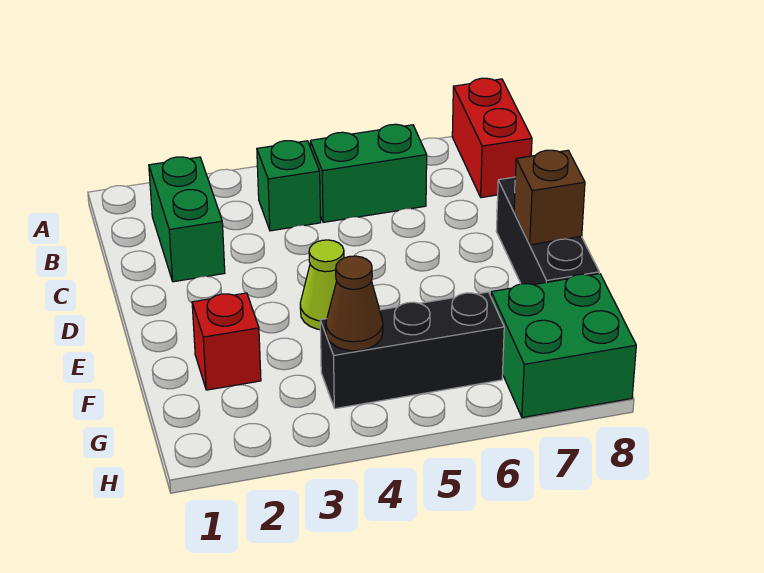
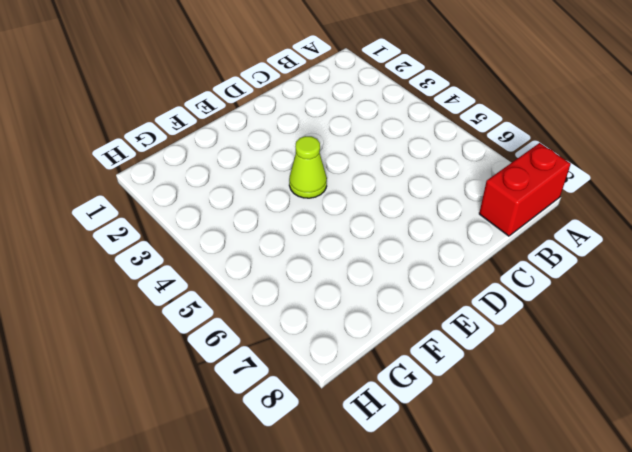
none -> green 1x2 brick [149,157,225,282]
none -> green 1x1 brick [257,141,321,231]

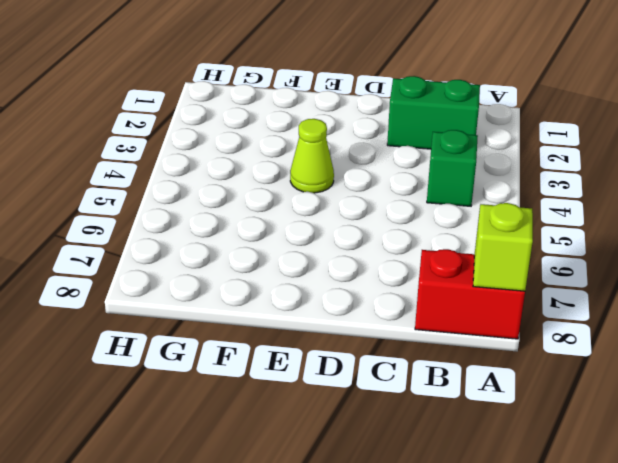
lime 1x1 brick [473,203,533,291] -> none
none -> green 1x2 brick [310,124,427,222]
none -> black 1x3 brick [496,177,599,285]

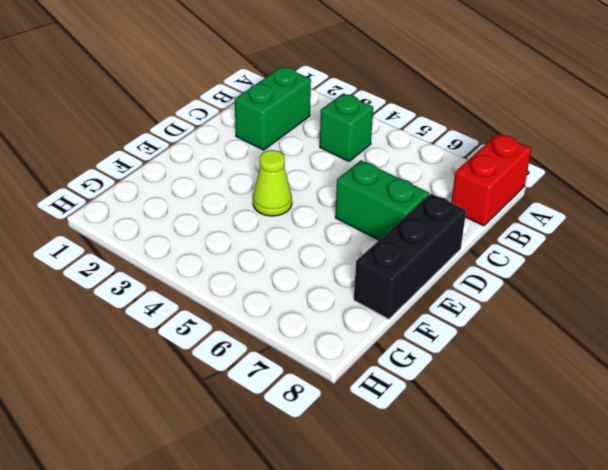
green 1x2 brick [335,160,429,240] -> green 1x2 brick moved to [310,124,427,222]
none -> red 1x1 brick [192,293,261,390]
none -> black 1x3 brick [320,292,504,409]

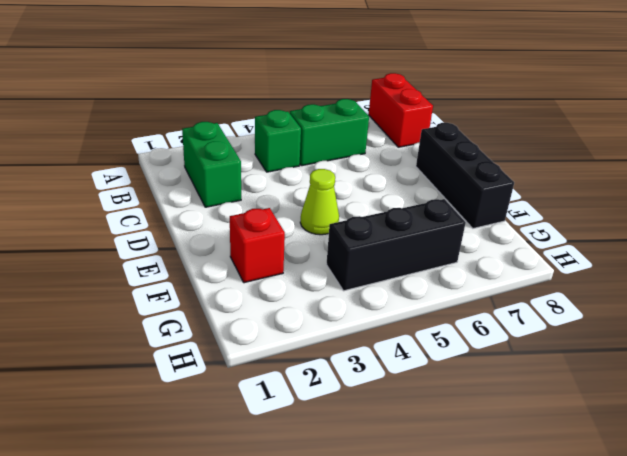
none -> green 2x2 brick [491,274,636,418]
none -> brown 1x1 brick [514,150,585,245]

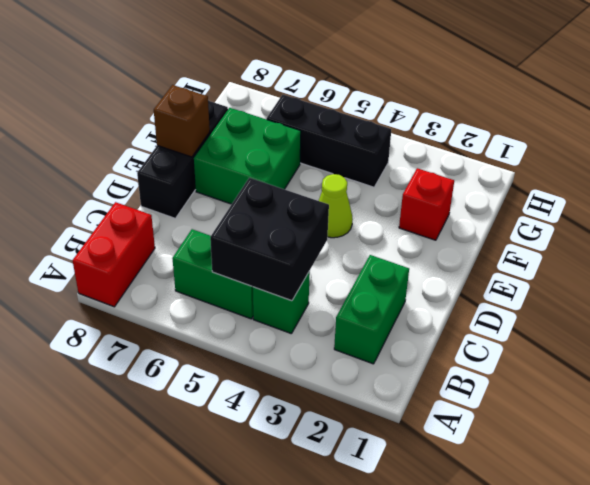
black 2x2 brick [210,178,329,301] -> none
green 2x2 brick [194,108,301,204] -> green 2x2 brick moved to [491,274,636,418]
none -> brown 1x1 cone [326,256,383,351]

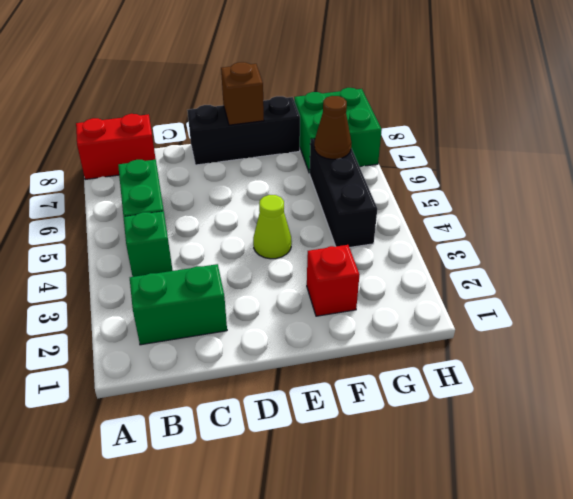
brown 1x1 cone [314,96,351,159] -> brown 1x1 cone moved to [326,256,383,351]

